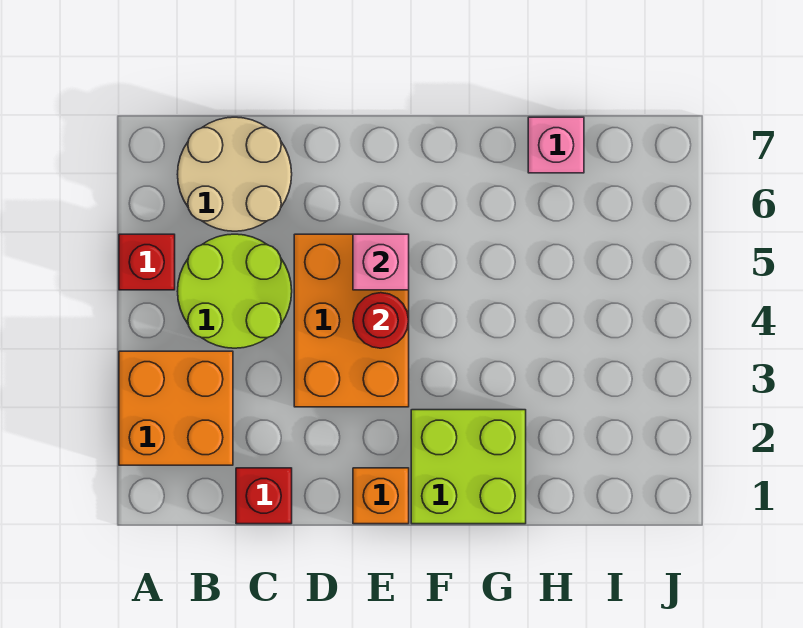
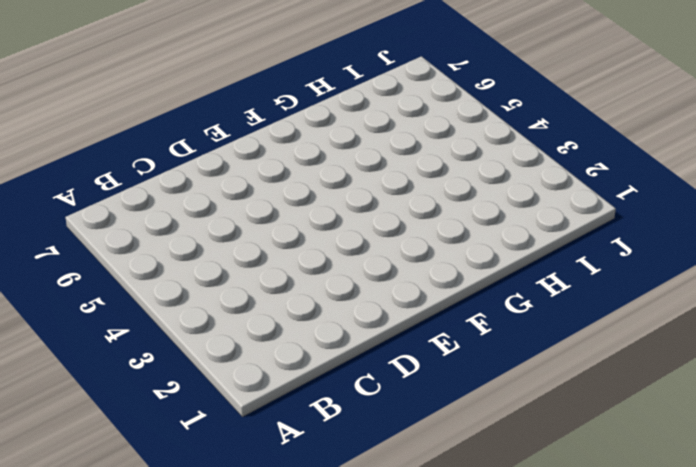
none -> orange 2x2 brick [119,351,233,465]
none -> red 1x1 brick [119,234,175,290]

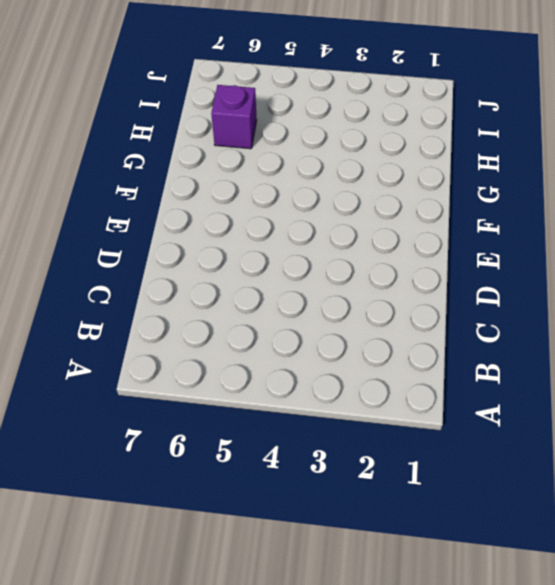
purple 1x1 brick [211,85,257,149] -> none
none -> orange 2x2 brick [119,351,233,465]
none -> red 1x1 brick [119,234,175,290]

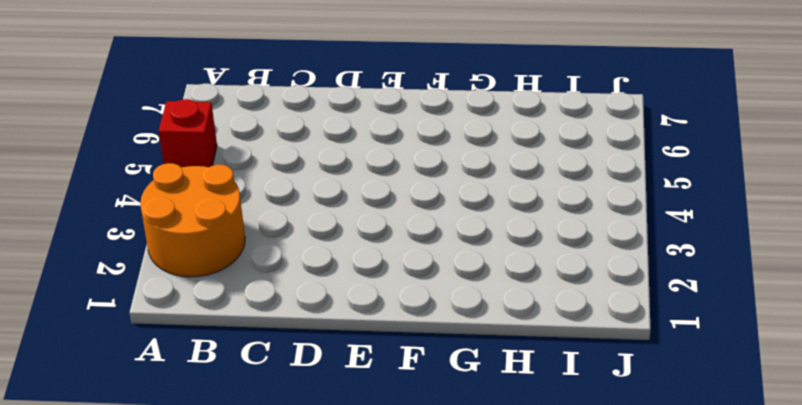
orange 2x2 round brick [140,163,245,277] -> orange 2x2 brick [119,351,233,465]
none -> lime 2x2 round brick [177,234,292,348]
none -> tan 2x2 round brick [177,117,292,231]

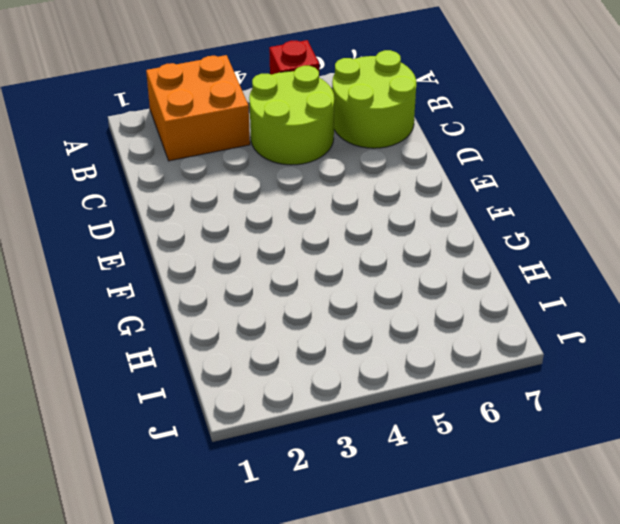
lime 2x2 round brick [332,50,416,148] -> tan 2x2 round brick [177,117,292,231]
none -> red 1x1 brick [236,468,292,524]
none -> orange 2x3 brick [294,234,409,407]

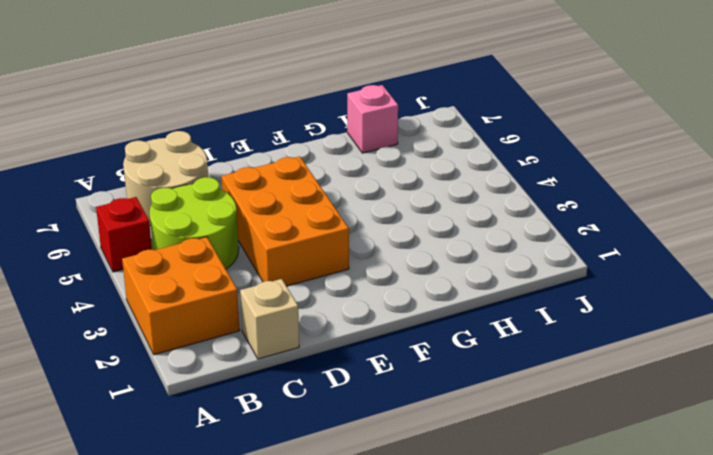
tan 1x1 brick [240,279,299,359] -> red 1x1 brick [236,468,292,524]
none -> orange 1x1 brick [353,468,409,524]
none -> lime 2x2 brick [411,410,526,524]

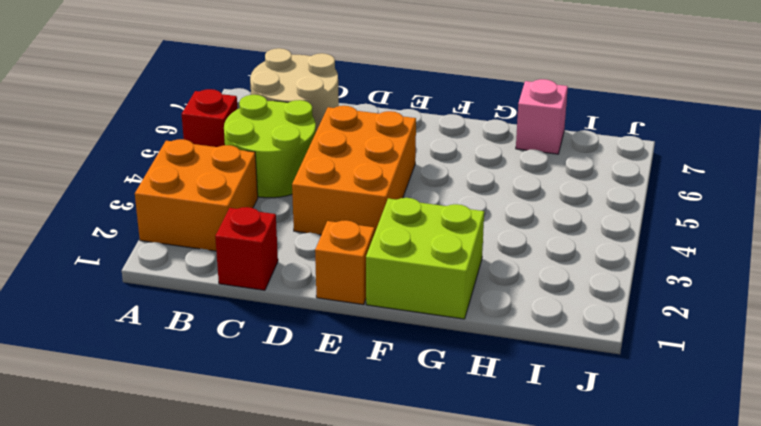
none -> red 1x1 round brick [353,293,409,348]
none -> pink 1x1 brick [353,234,409,290]

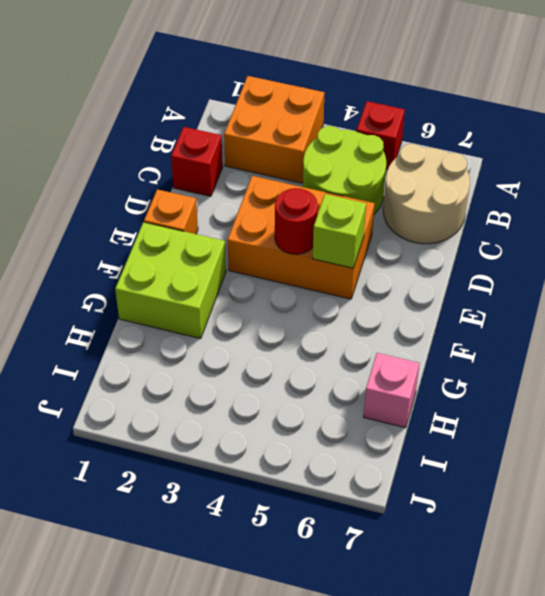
lime 1x1 brick [313,194,366,268] -> pink 1x1 brick [353,234,409,290]

